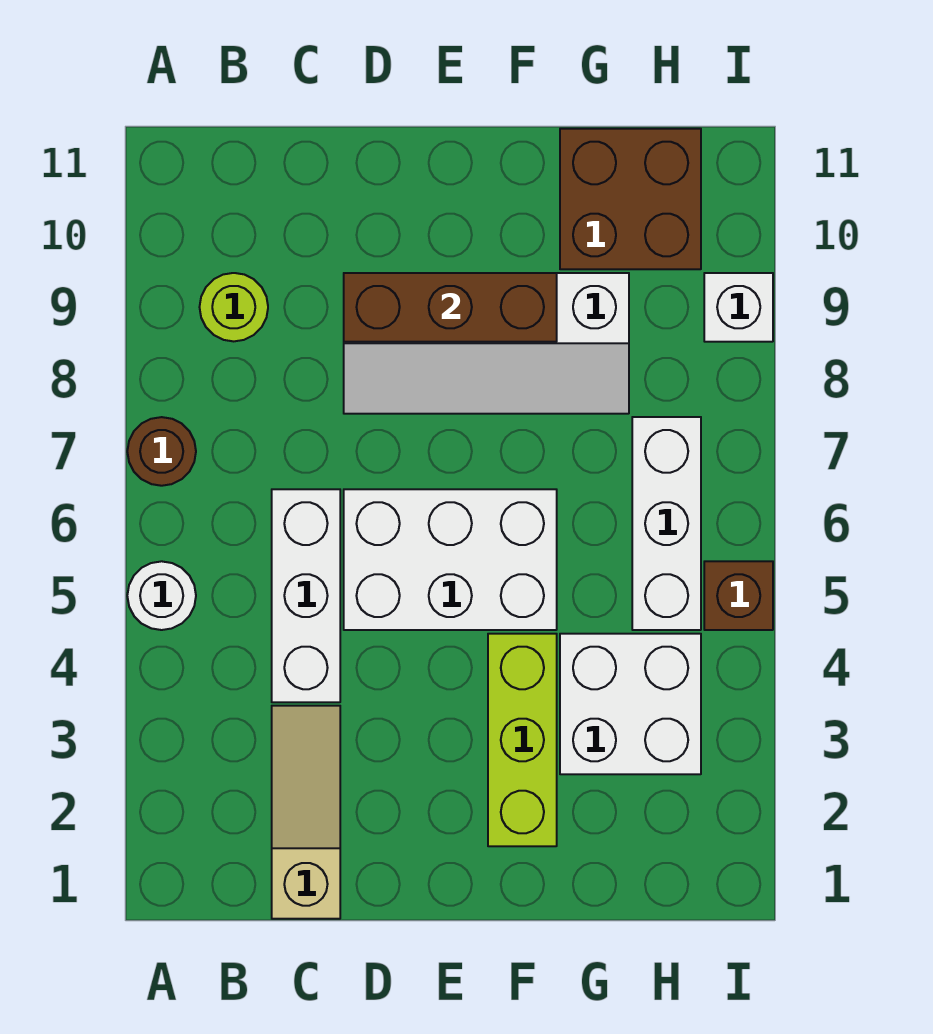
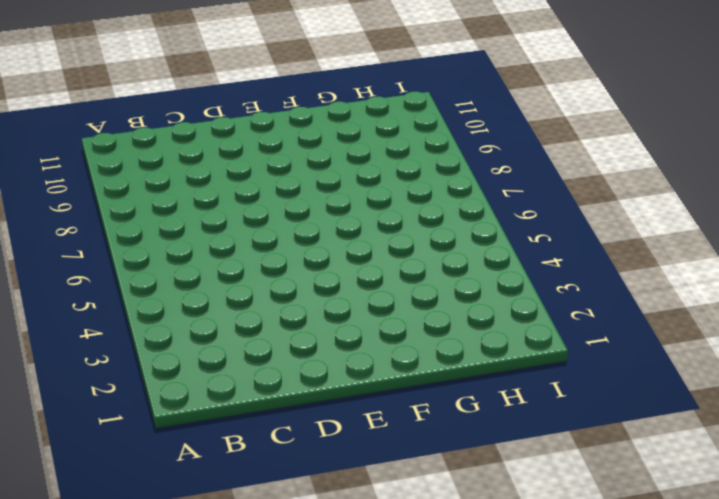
none -> white 1x1 round brick [127,561,196,630]
none -> brown 1x1 round brick [127,417,196,486]
none -> lime 1x1 round brick [200,273,268,341]

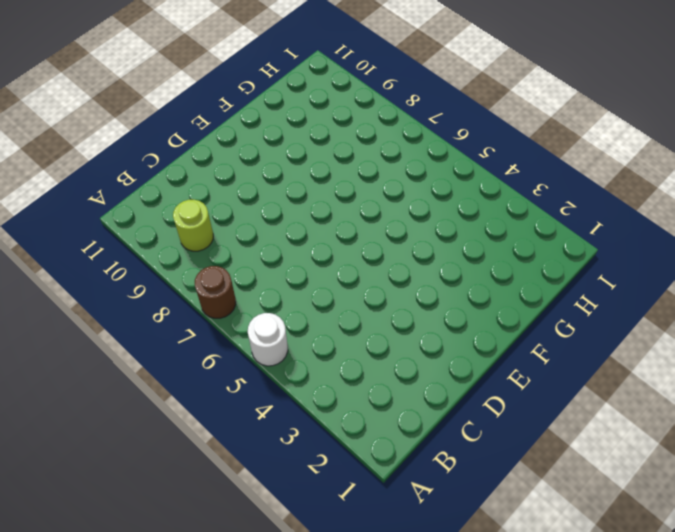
none -> tan 1x3 slope [272,706,340,919]
none -> white 1x3 brick [272,489,340,702]
none -> white 2x3 brick [344,489,557,630]

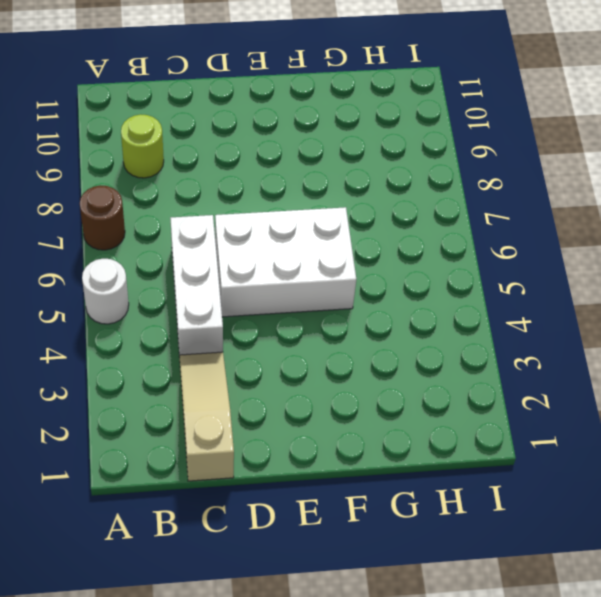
none -> white 2x4 slope [344,273,629,414]
none -> lime 1x3 brick [488,634,557,846]
none -> white 2x2 brick [560,634,701,774]

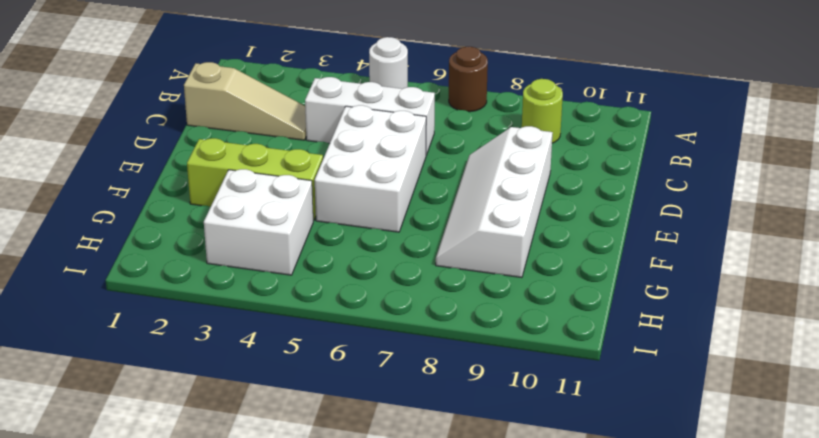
none -> brown 2x2 brick [560,129,701,269]
none -> white 1x3 brick [632,417,701,630]
none -> brown 1x1 brick [704,561,773,630]

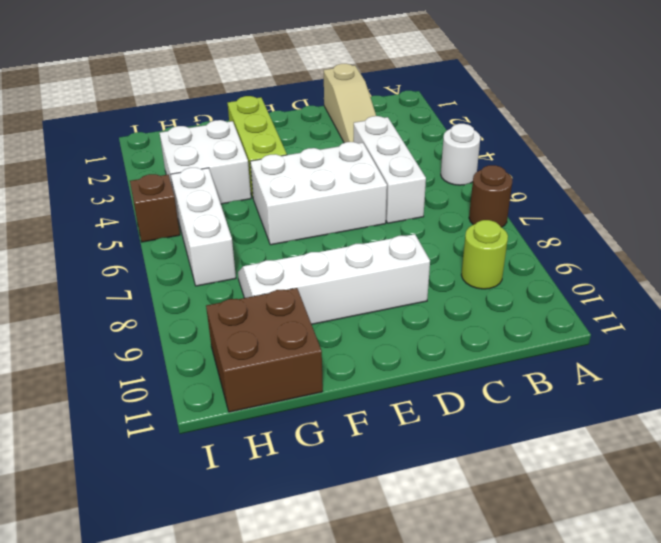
none -> white 1x1 brick [704,273,773,342]
none -> brown 1x3 brick [344,273,557,342]

